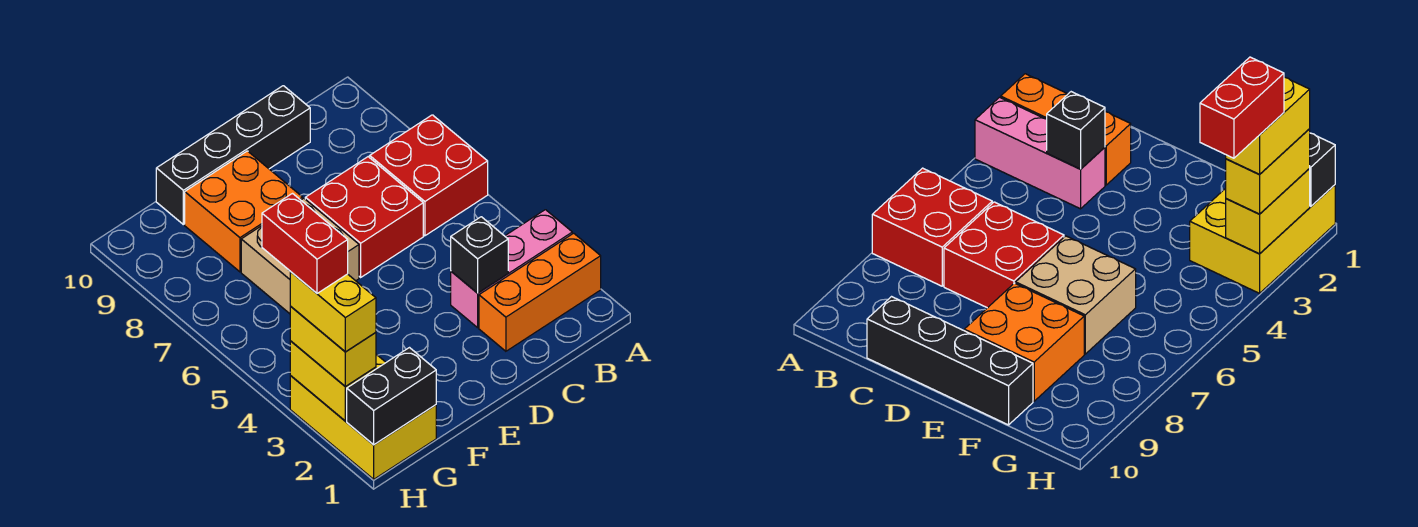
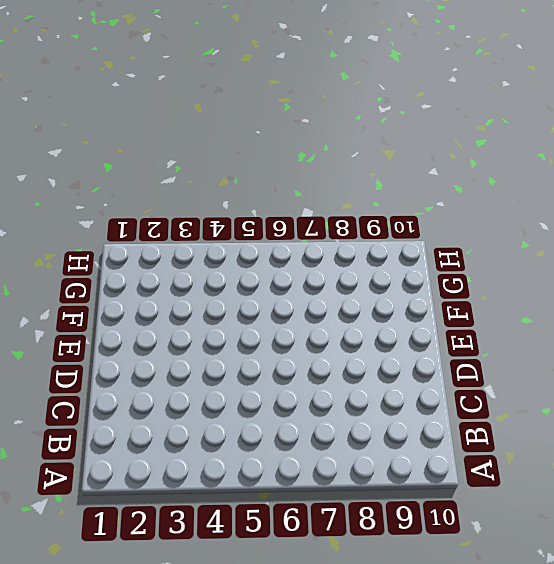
none -> orange 1x3 brick [479,233,601,351]
none -> pink 1x3 brick [451,210,572,328]
none -> red 2x2 brick [370,115,488,236]

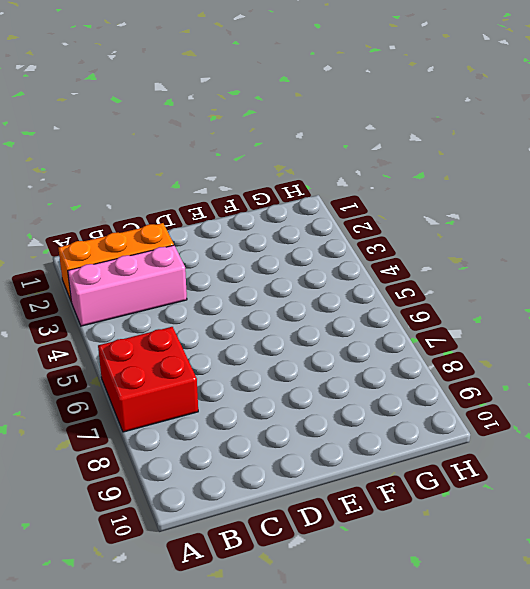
none -> red 2x2 brick [305,157,423,277]
none -> black 1x4 brick [156,86,310,224]
none -> tan 2x2 brick [241,199,359,314]

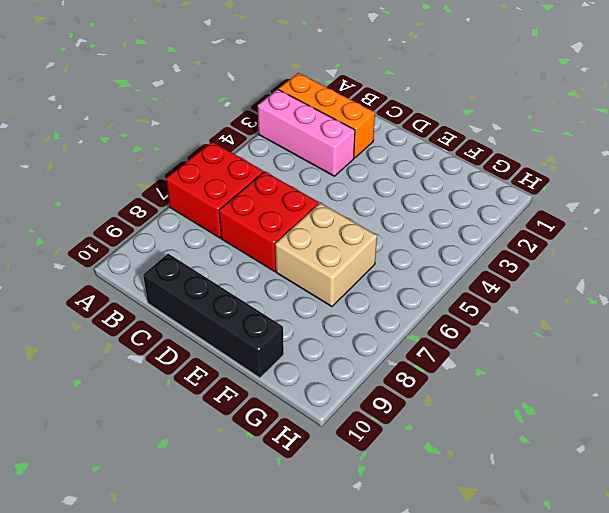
none -> orange 2x2 brick [185,151,303,272]
none -> yellow 2x3 brick [290,354,436,479]
none -> black 1x1 brick [451,217,508,293]

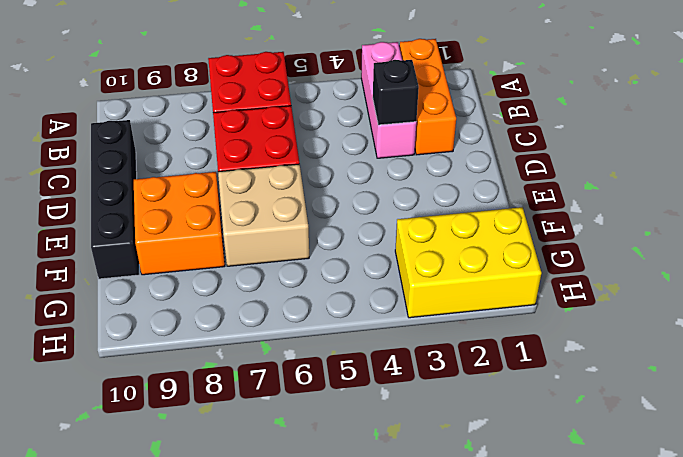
none -> black 1x2 brick [347,348,436,445]
none -> yellow 1x2 brick [290,341,376,421]
none -> yellow 1x2 brick [290,306,376,387]

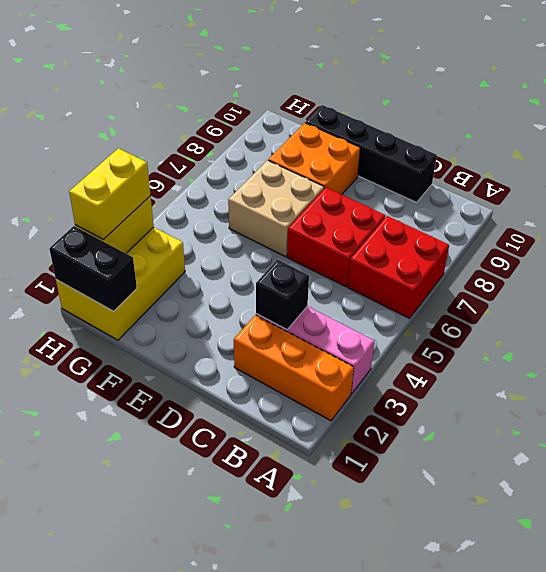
none -> yellow 1x2 brick [290,272,376,352]
none -> red 1x2 brick [262,194,348,293]

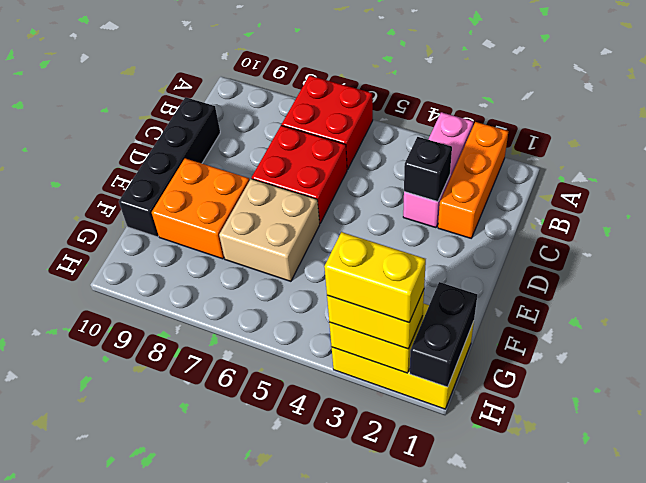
none -> red 1x2 brick [262,194,348,293]

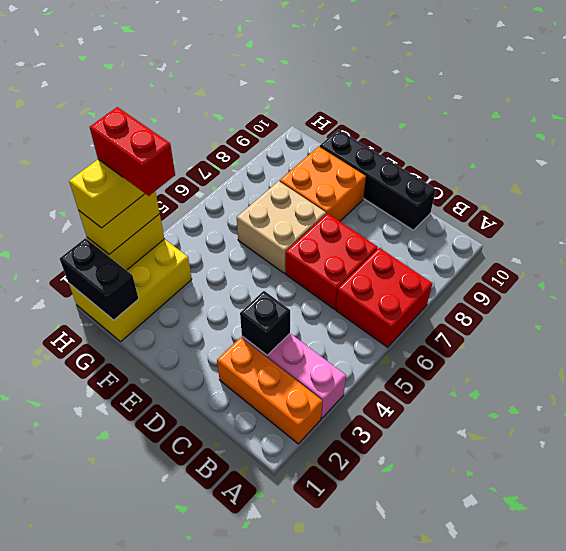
red 1x2 brick [90,107,175,196] -> red 1x2 brick turned to [262,194,348,293]

